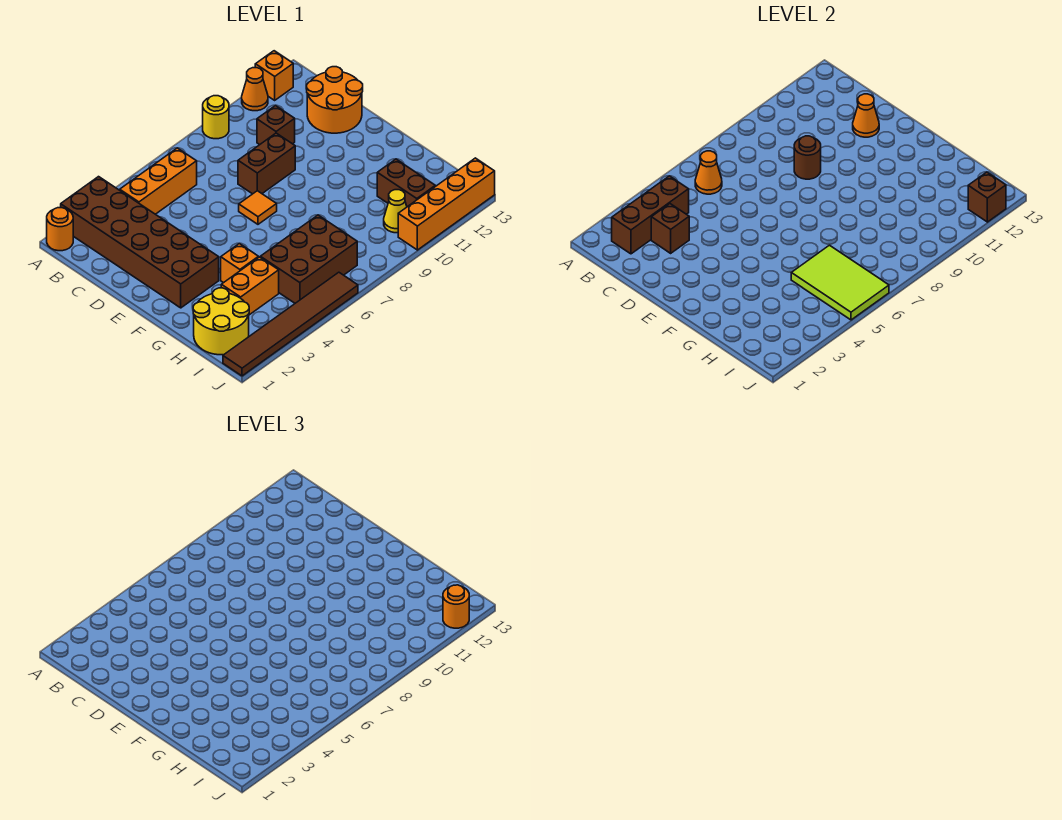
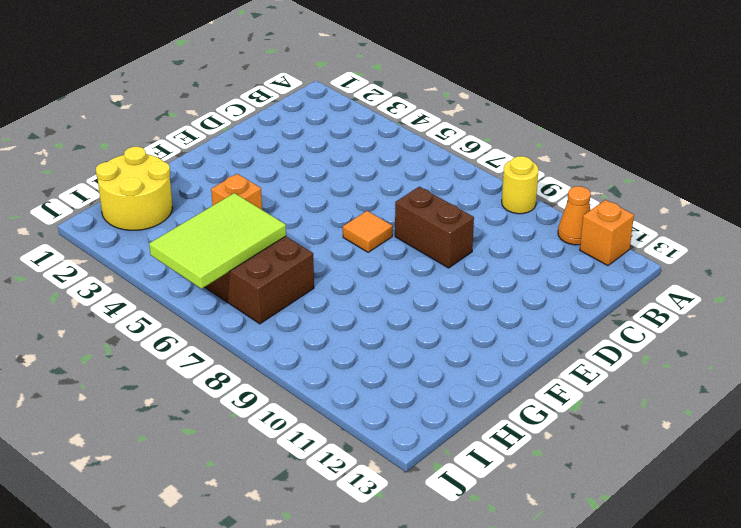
none -> orange 1x1 round brick [47,208,73,251]
none -> brown 2x6 brick [61,177,219,308]
none -> orange 1x3 brick [120,148,197,214]

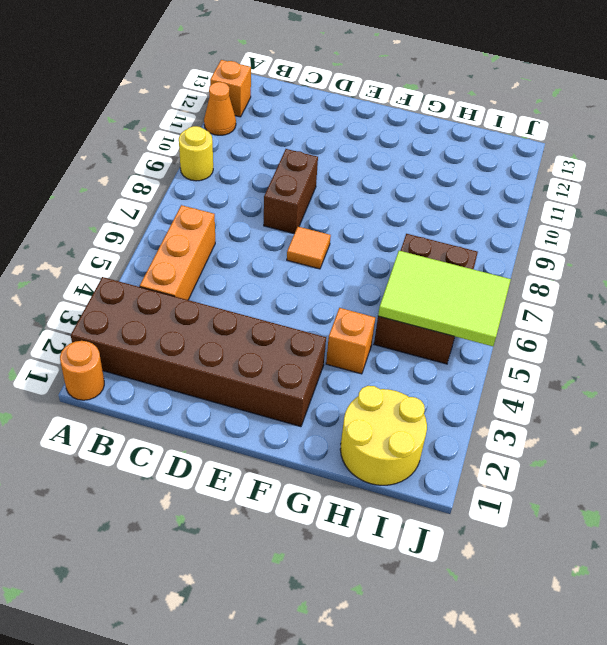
none -> brown 1x1 brick [257,105,295,145]
none -> orange 2x2 round brick [307,67,363,133]
none -> orange 1x2 brick [221,257,279,315]

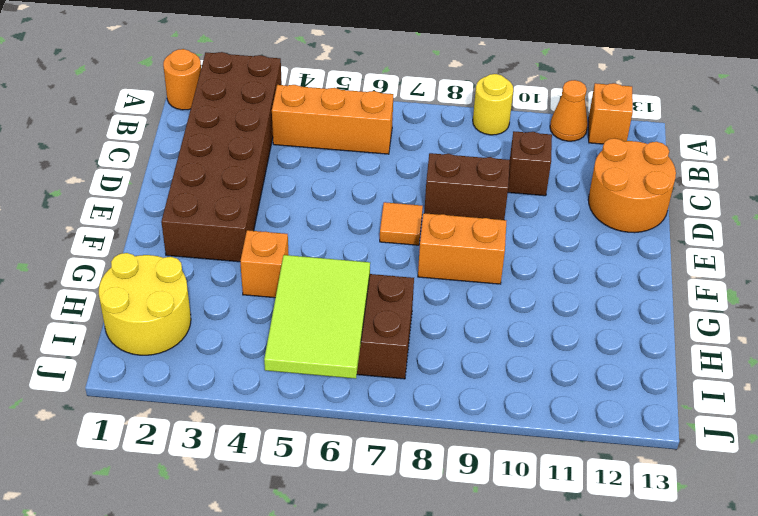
orange 1x2 brick [418,213,506,284] -> orange 1x2 brick moved to [221,257,279,315]
none -> brown 1x2 brick [377,159,435,207]
none -> yellow 1x1 cone [384,190,407,233]
none -> brown 1x6 tile [223,272,358,376]

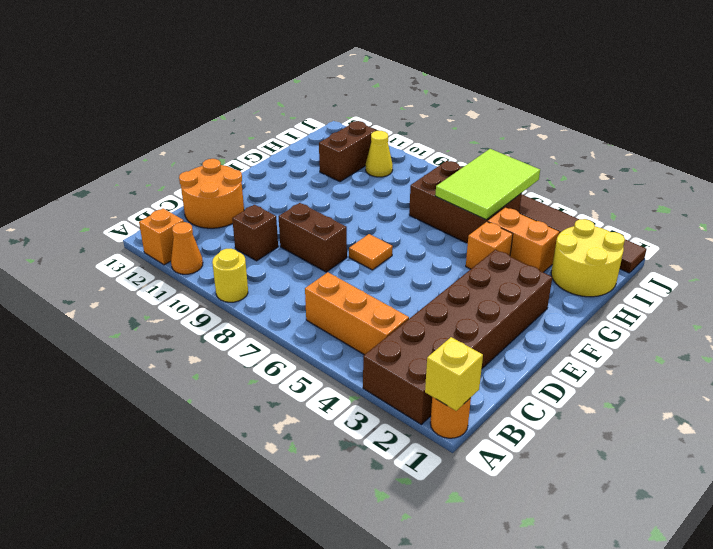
yellow 1x1 brick [425,337,483,411] -> none
none -> orange 1x4 brick [398,158,495,250]
none -> brown 1x3 brick [612,176,689,254]
none -> orange 1x1 cone [695,151,722,194]

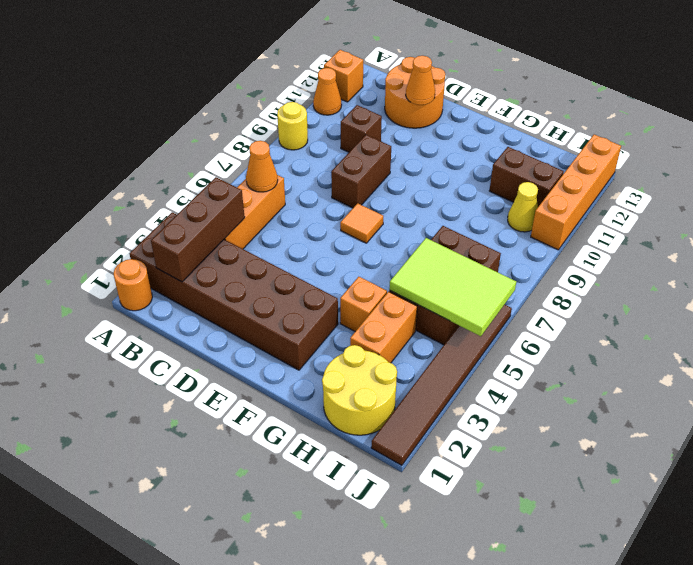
none -> brown 1x1 brick [651,204,689,253]
none -> brown 1x1 round brick [794,136,821,179]
none -> brown 1x1 brick [968,172,1006,222]

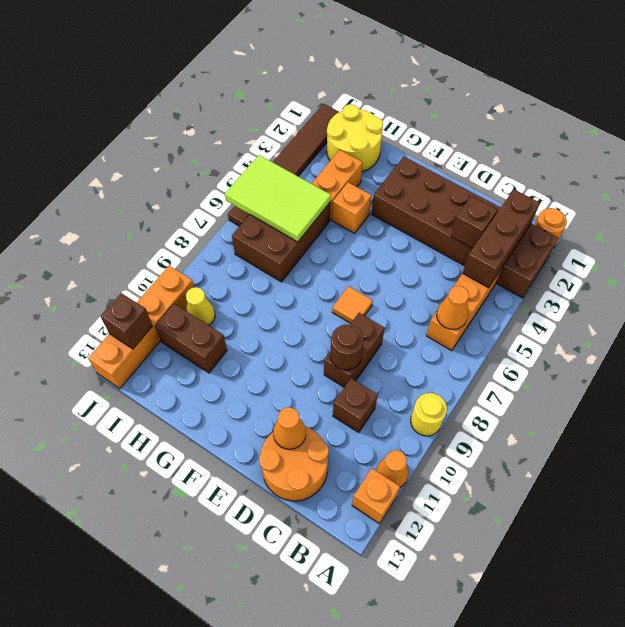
none -> orange 1x1 round brick [443,585,469,628]

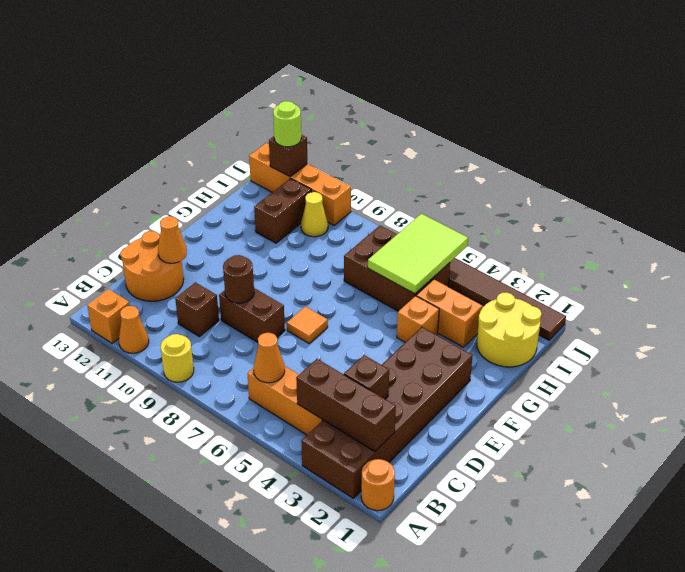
lime 1x1 round brick [273,101,301,147] -> orange 1x1 round brick [443,585,469,628]

